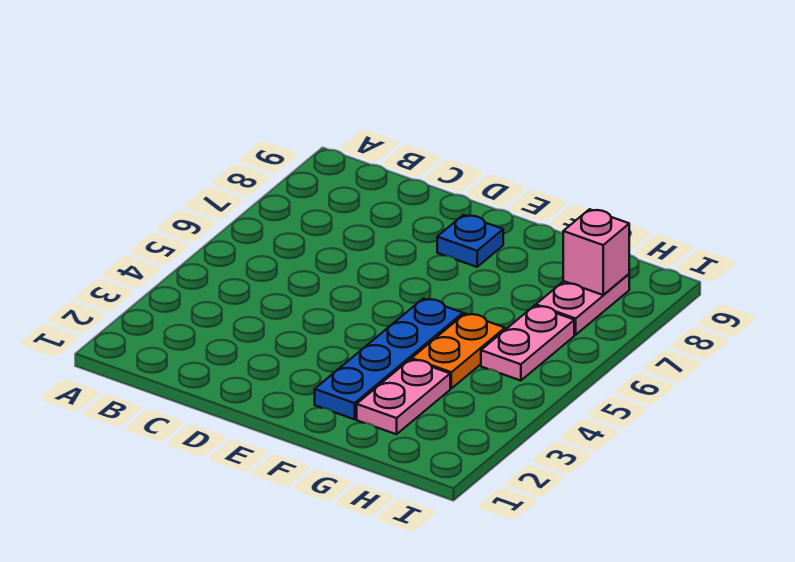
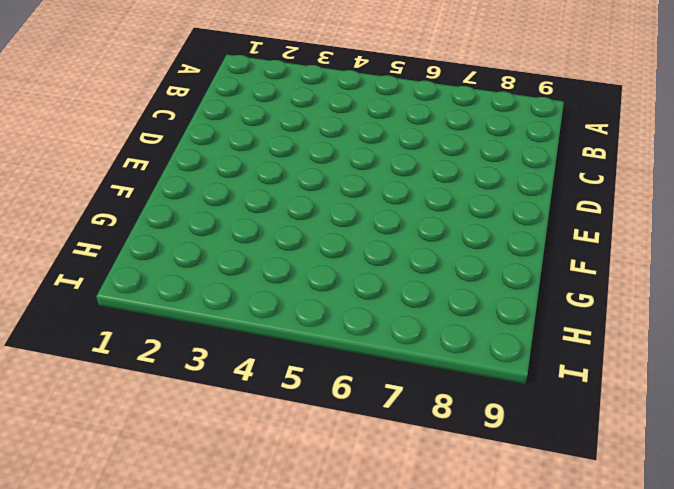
none -> blue 1x1 plate [437,215,503,267]
none -> blue 1x4 plate [315,299,463,419]

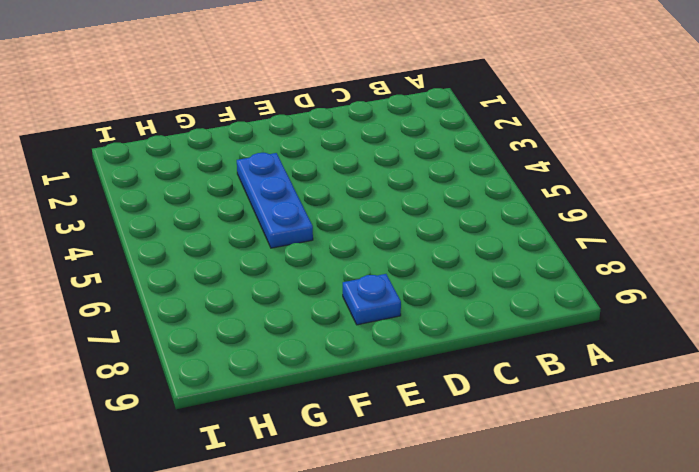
blue 1x3 plate [237,153,313,248] -> blue 1x4 plate [315,299,463,419]
none -> pink 1x2 plate [357,359,450,434]
none -> orange 1x2 plate [411,314,505,388]

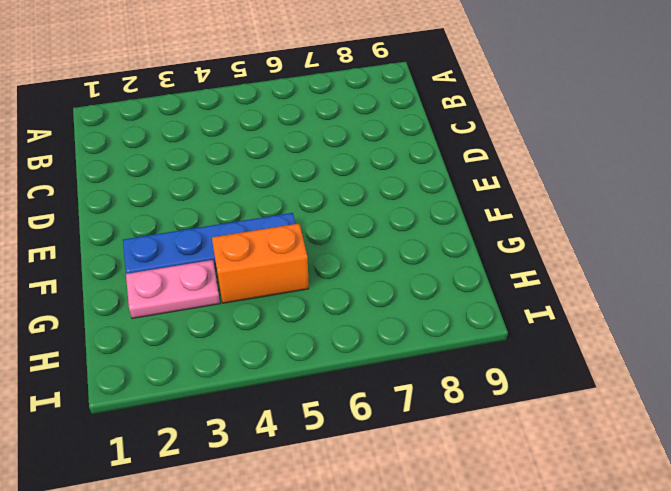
orange 1x2 brick [212,224,309,303] -> orange 1x2 plate [411,314,505,388]
none -> blue 1x1 plate [437,215,503,267]
none -> pink 1x2 plate [481,306,574,381]

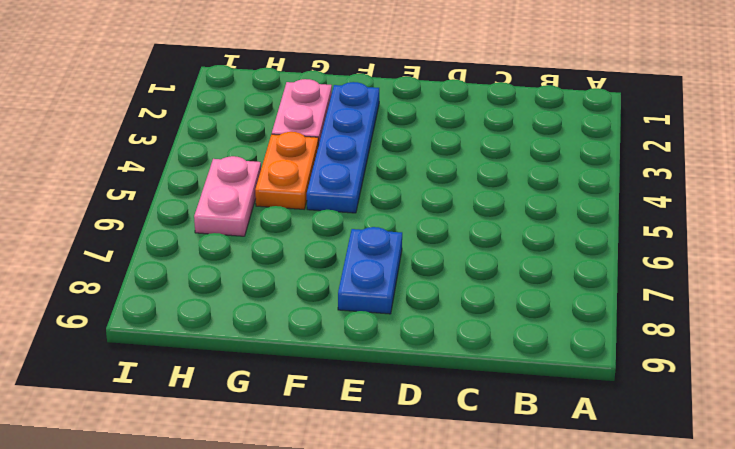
blue 1x2 plate [338,227,402,314] -> blue 1x1 plate [437,215,503,267]
none -> pink 1x2 plate [536,274,629,335]
none -> pink 1x1 brick [563,209,629,295]

